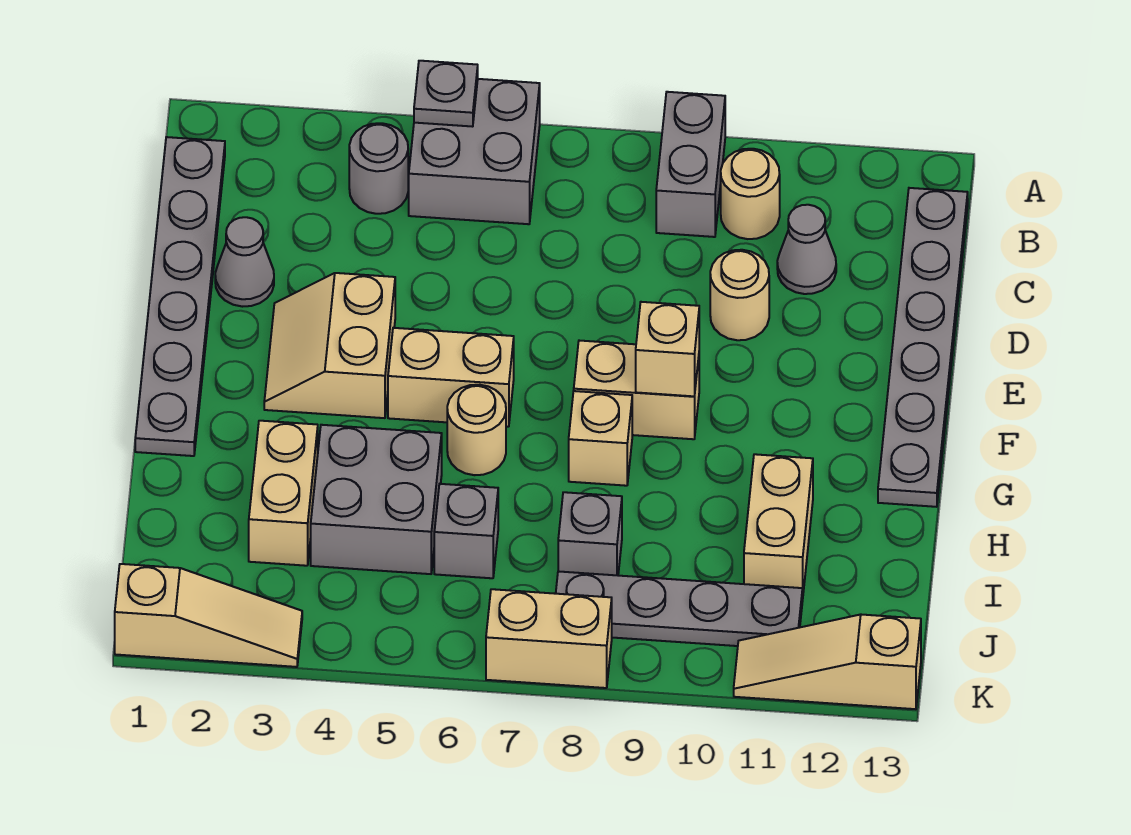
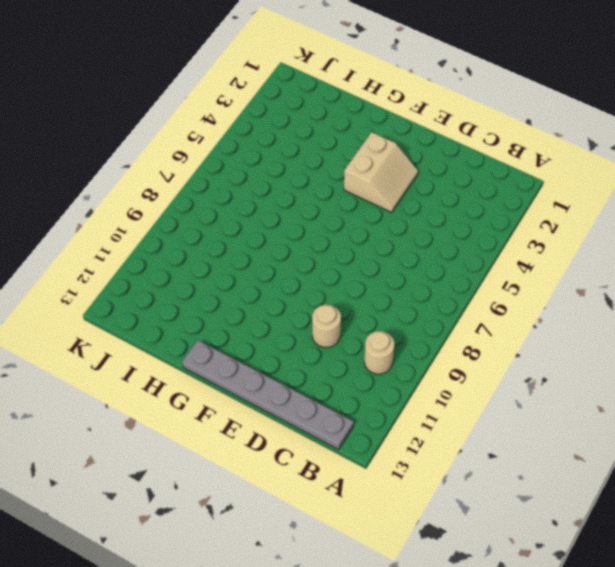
tan 2x2 slope [344,132,418,212] -> tan 2x2 slope turned to [264,273,395,418]
none -> grey 2x2 brick [409,79,540,224]
none -> grey 1x2 brick [656,92,725,237]
none -> grey 1x6 plate [135,137,225,456]

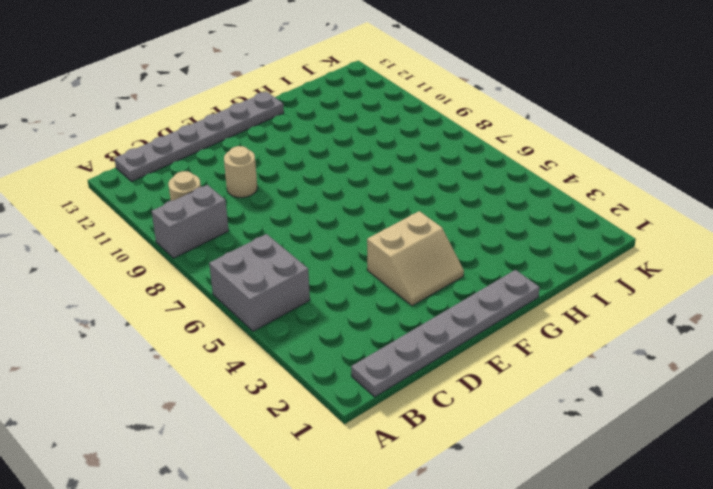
none -> grey 1x1 round brick [349,123,408,214]
none -> grey 1x1 cone [777,205,836,294]
none -> grey 1x1 cone [215,217,274,307]

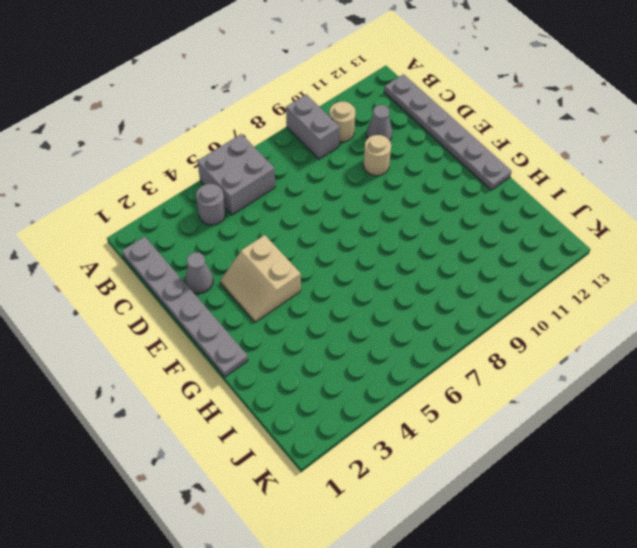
none -> tan 1x2 brick [388,328,514,427]
none -> tan 1x2 brick [574,341,699,439]
none -> tan 1x1 round brick [447,385,506,475]

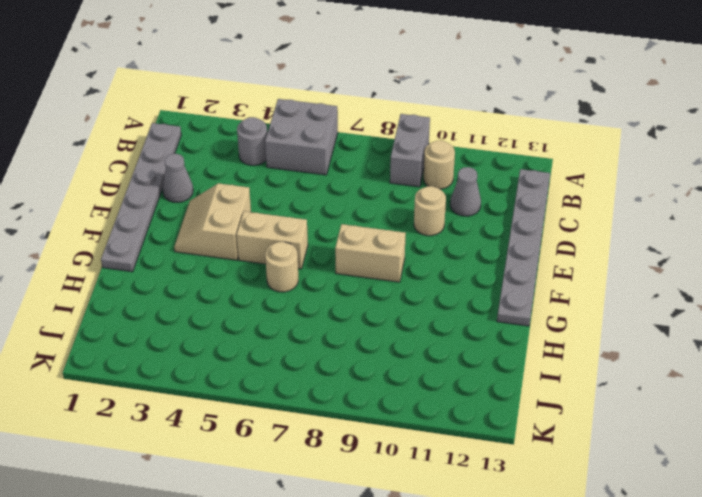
none -> tan 1x1 brick [569,391,632,486]
none -> tan 1x2 brick [249,421,318,566]
none -> grey 2x2 brick [311,425,442,574]

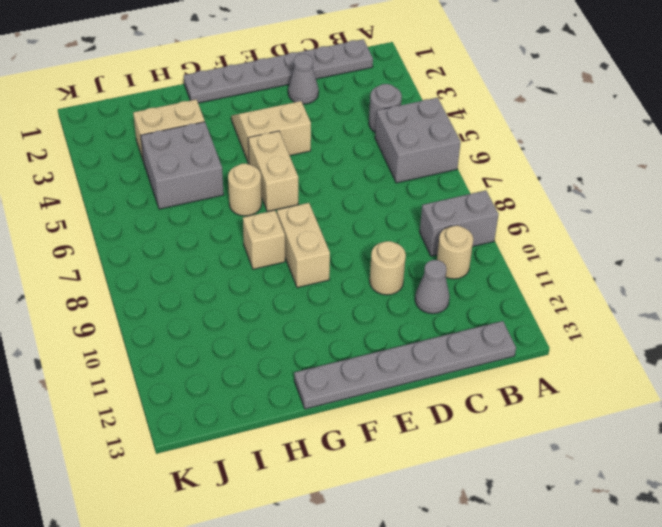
none -> tan 1x2 brick [744,454,813,592]
none -> grey 1x1 brick [434,484,498,578]
none -> grey 1x1 brick [558,492,622,575]

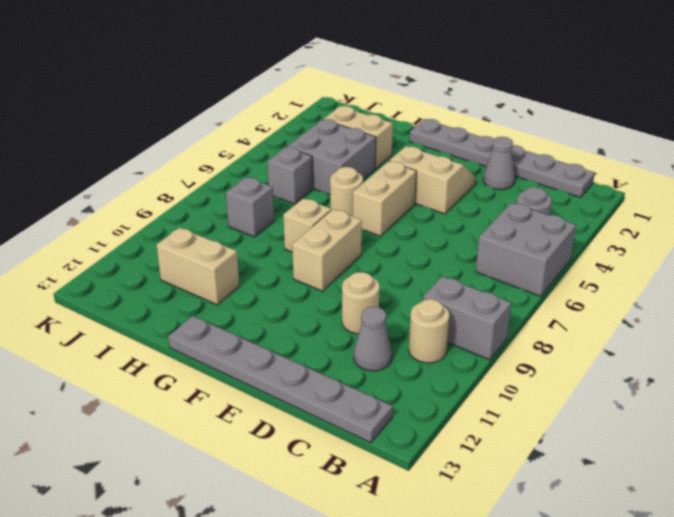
none -> grey 1x4 plate [556,571,803,646]
none -> tan 1x3 slope [115,564,302,667]
none -> tan 1x2 brick [486,589,612,688]

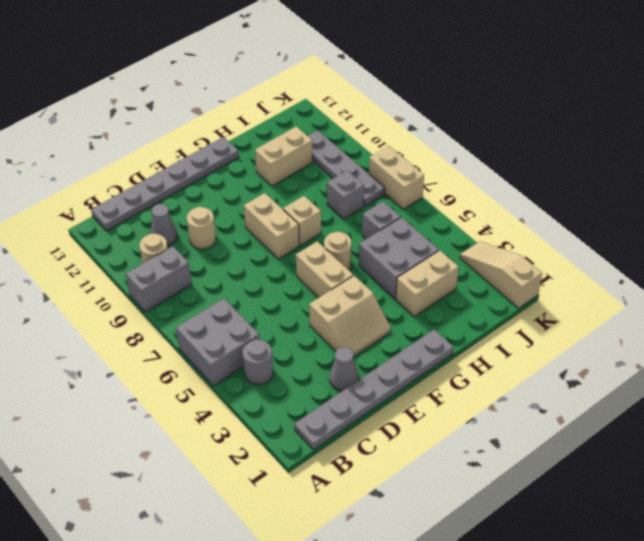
none -> tan 1x3 slope [734,615,921,709]
none -> grey 1x1 plate [414,61,478,127]
none -> tan 1x1 brick [636,302,699,396]

